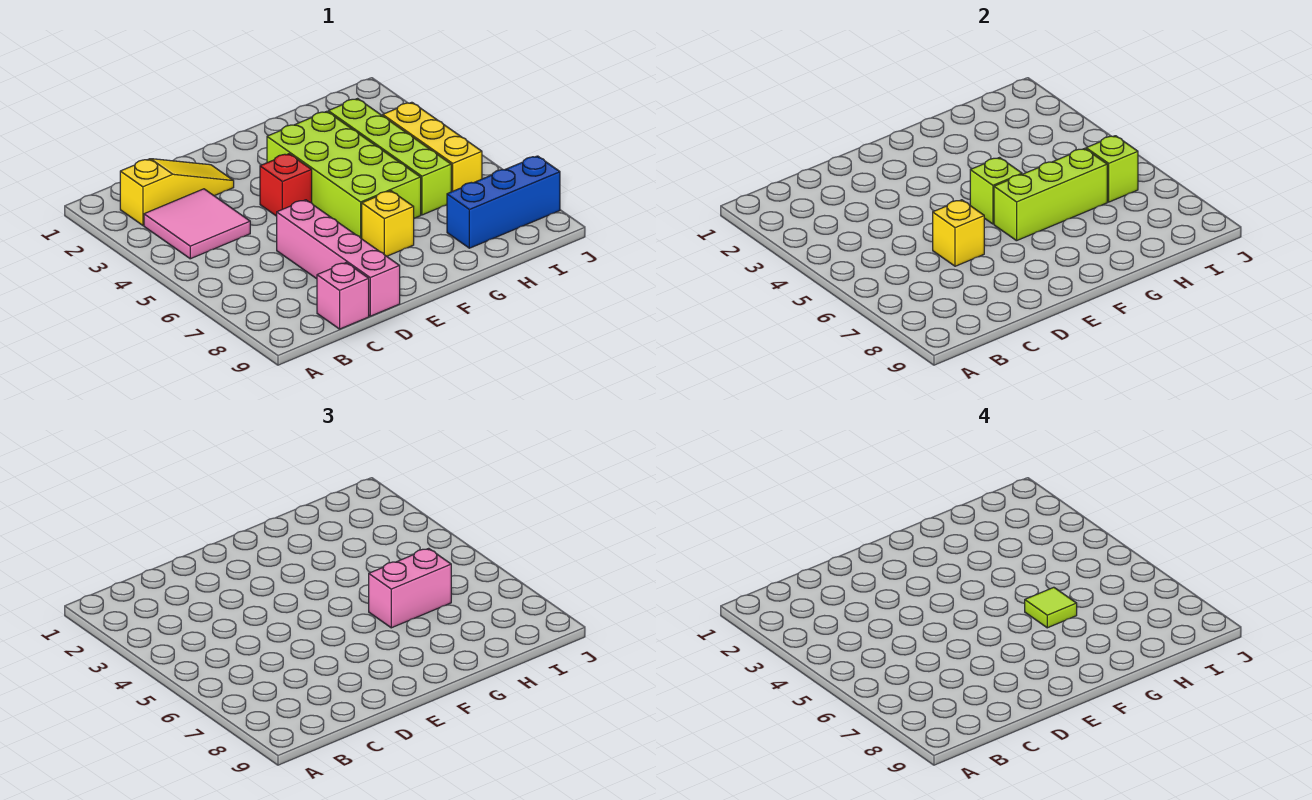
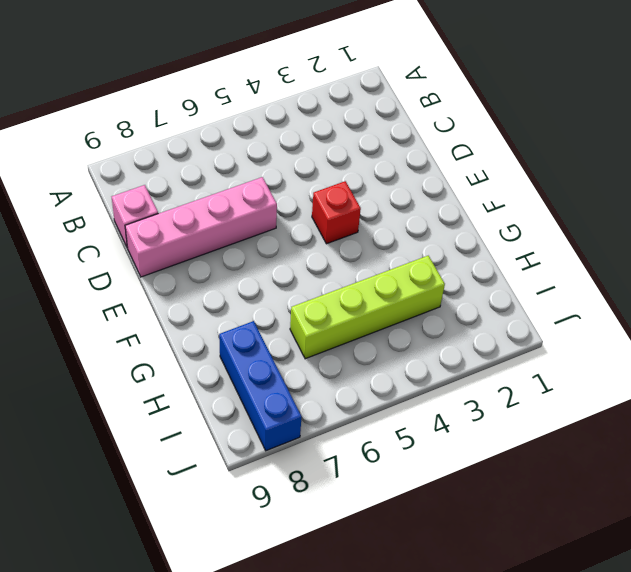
none -> yellow 1x3 slope [120,159,234,225]
none -> pink 2x2 tile [144,189,250,259]
none -> lime 2x4 brick [267,111,421,239]

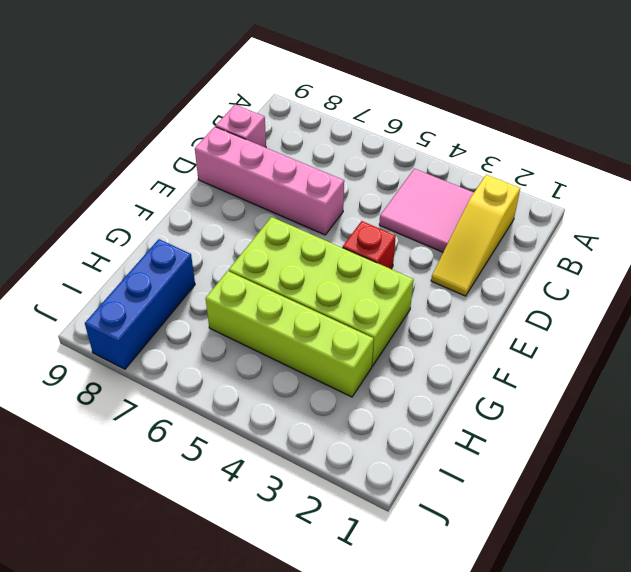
none -> yellow 1x1 brick [362,191,414,256]
none -> yellow 1x3 brick [383,102,482,192]
none -> yellow 1x1 brick [933,200,984,266]

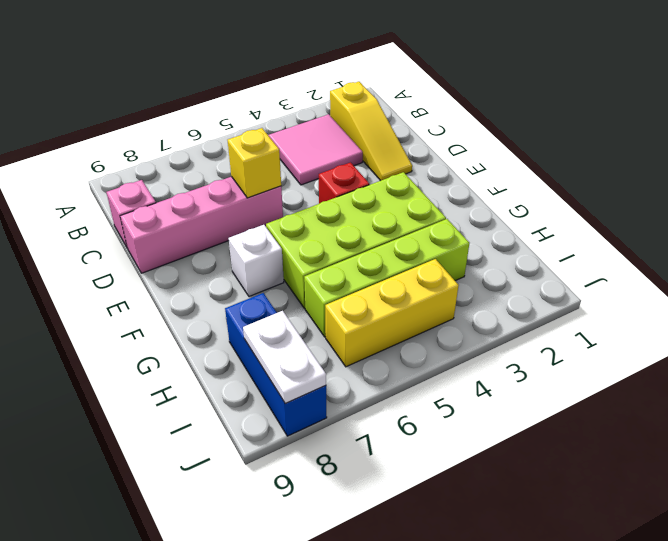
white 1x1 brick [228,225,284,297] -> yellow 1x1 brick [362,191,414,256]
white 1x2 plate [243,311,326,403] -> none
none -> lime 1x1 brick [970,158,1022,224]
none -> lime 1x3 brick [994,148,1107,241]
none -> lime 1x1 brick [1086,136,1138,202]

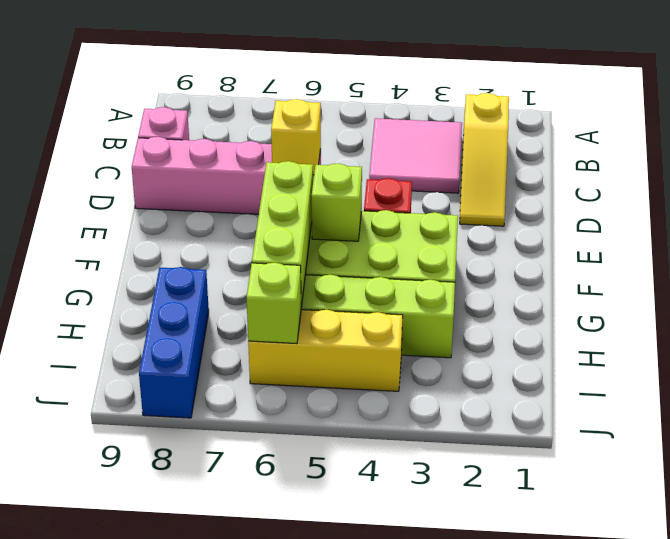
none -> yellow 1x1 brick [362,191,414,256]
none -> pink 1x2 brick [369,548,451,628]
none -> lime 1x1 tile [1025,587,1077,628]

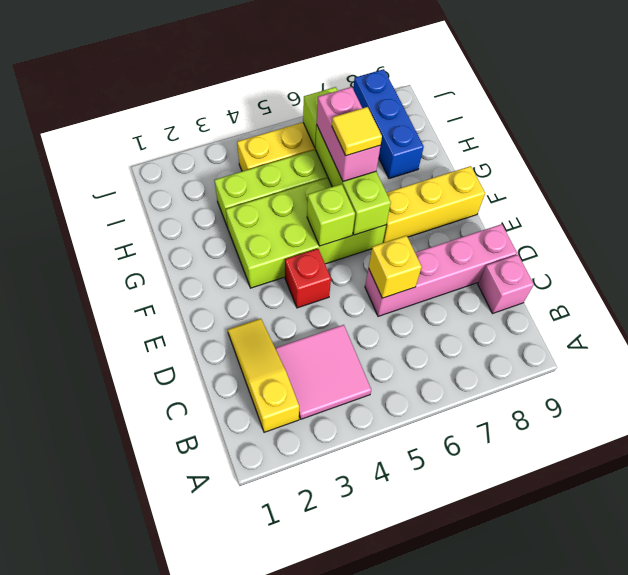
yellow 1x3 brick [383,166,485,243] -> yellow 1x1 brick [362,191,414,256]
yellow 1x1 tile [332,107,382,156] -> lime 1x1 tile [1025,587,1077,628]

